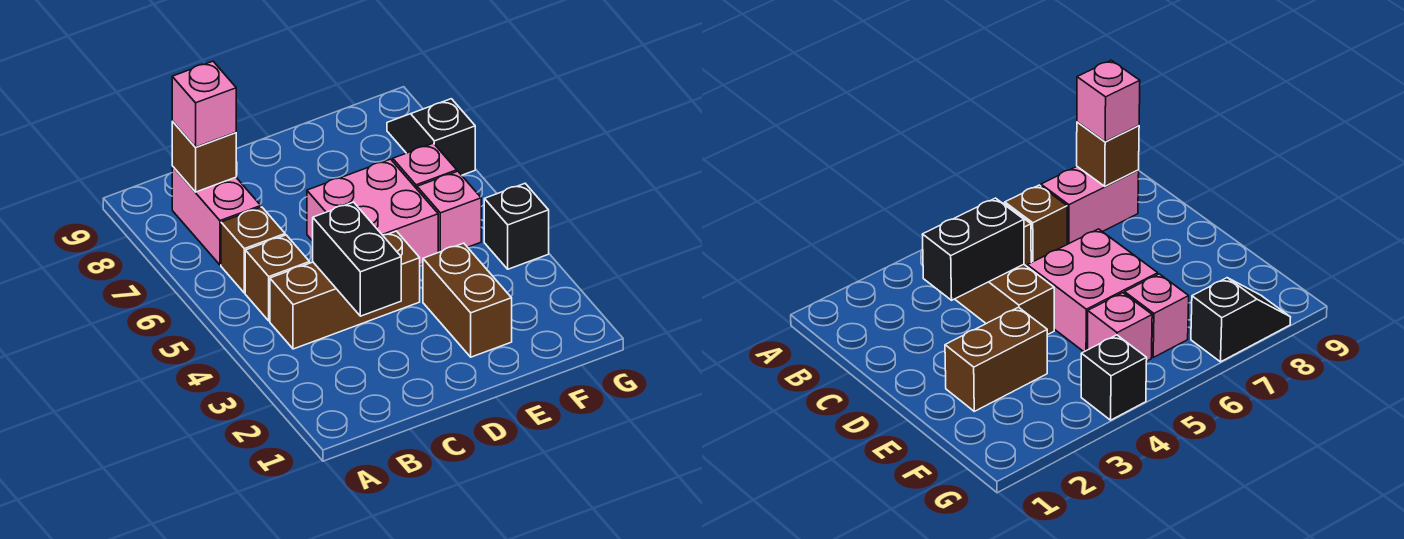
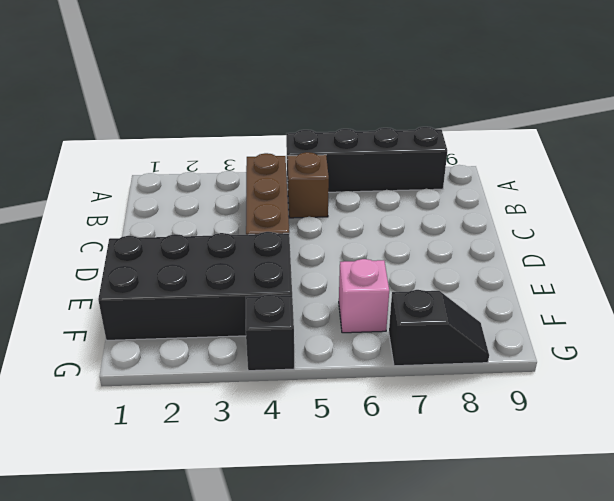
black 1x4 brick [286,127,447,192] -> none
black 2x4 brick [98,232,292,340] -> brown 1x2 brick [423,243,512,357]
none -> brown 1x1 brick [221,207,285,293]
none -> pink 1x2 brick [172,166,261,265]
none -> pink 2x2 brick [307,159,438,265]

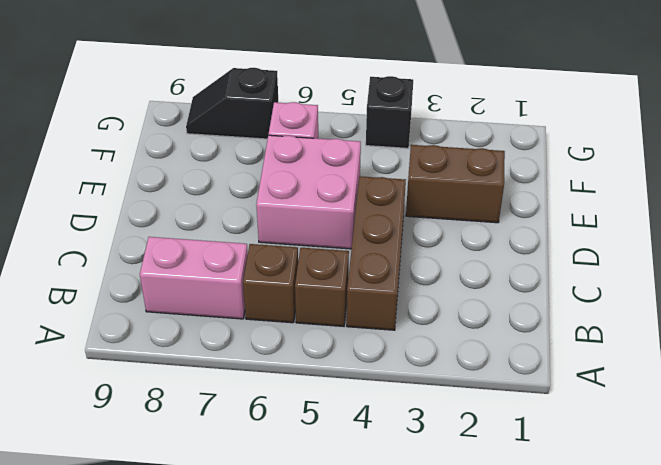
none -> pink 1x1 brick [417,171,481,252]
none -> brown 1x1 brick [172,121,236,192]
none -> black 1x2 brick [313,202,401,316]

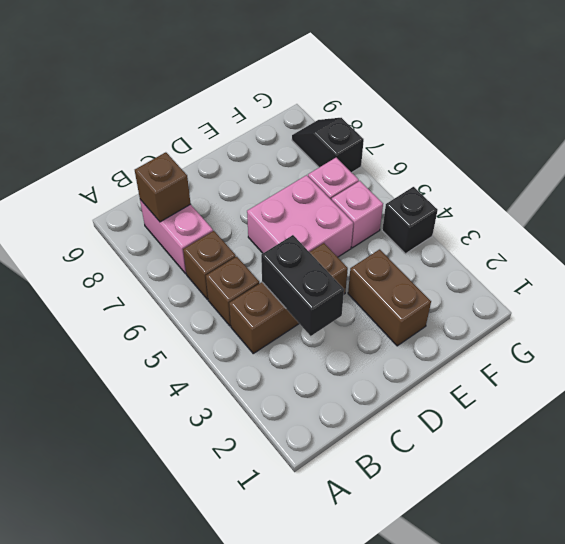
none -> pink 1x1 brick [172,61,236,147]

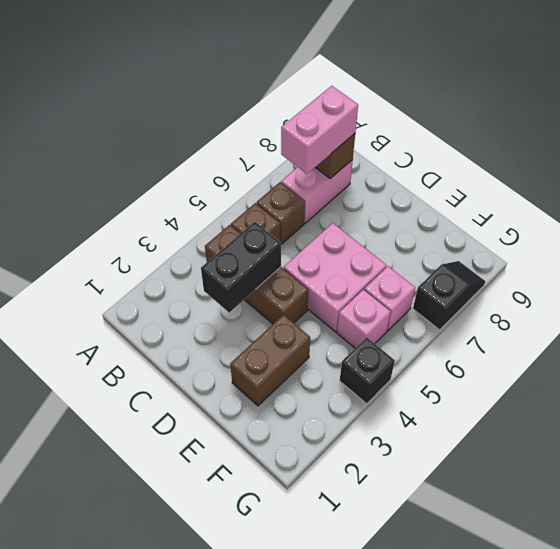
pink 1x2 brick [281,86,358,174] -> pink 1x1 brick [172,61,236,147]

